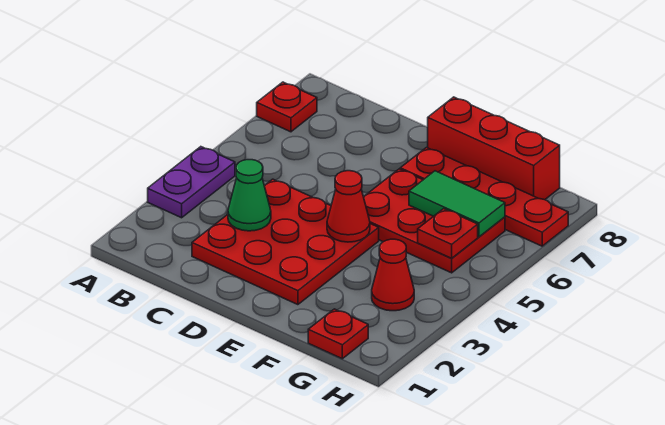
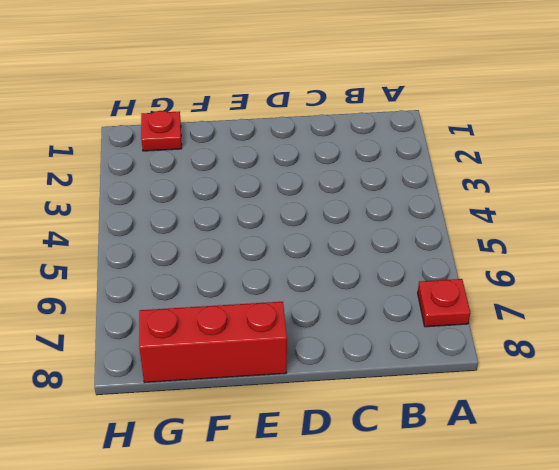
none -> purple 1x2 plate [148,147,235,218]
none -> red 3x3 plate [192,179,379,305]
none -> red 2x3 plate [364,169,505,273]

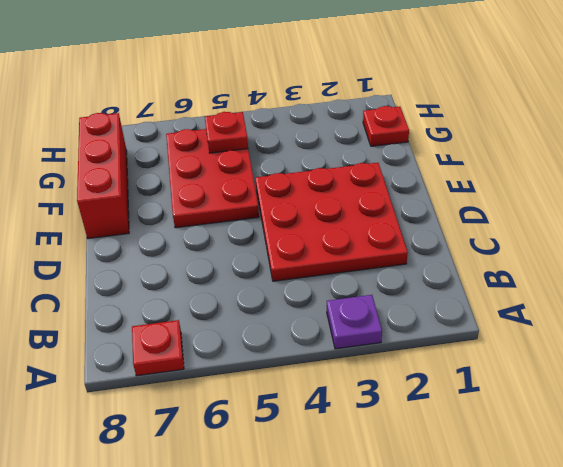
purple 1x1 plate [327,295,382,349] -> purple 1x2 plate [148,147,235,218]
none -> red 1x4 plate [400,148,568,246]
none -> red 1x1 cone [372,239,414,311]
none -> green 1x1 cone [228,160,271,231]

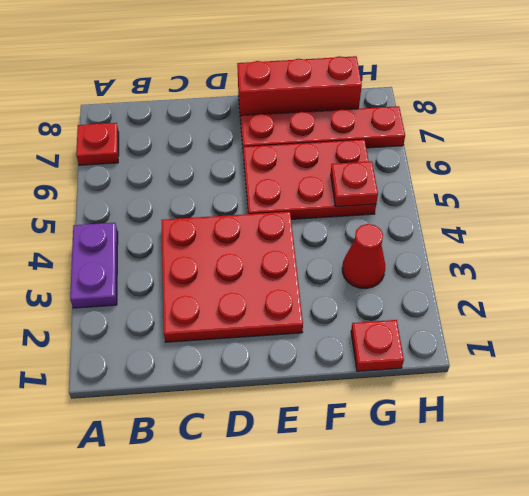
none -> green 1x1 cone [228,160,271,231]
none -> red 1x1 cone [327,171,370,242]
none -> green 1x2 tile [409,171,505,237]

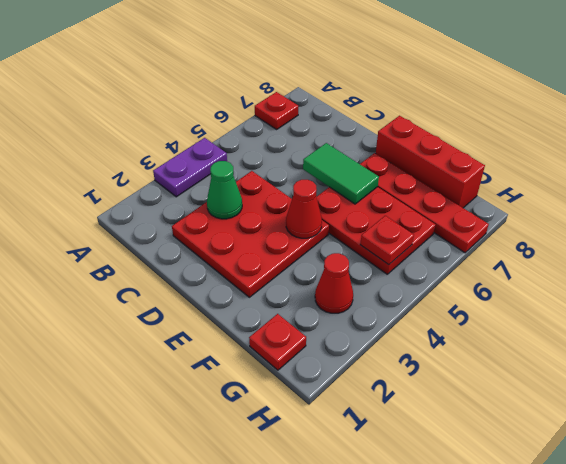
green 1x2 tile [303,143,379,204] -> green 1x2 tile moved to [409,171,505,237]

